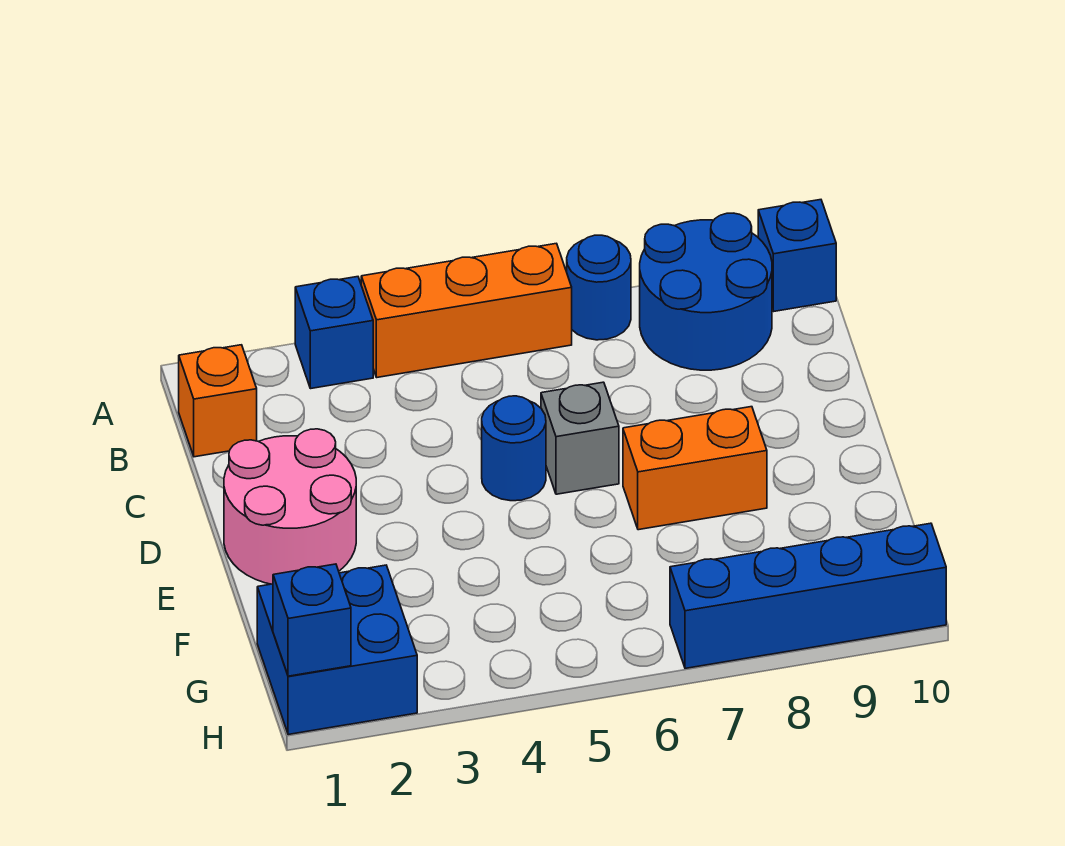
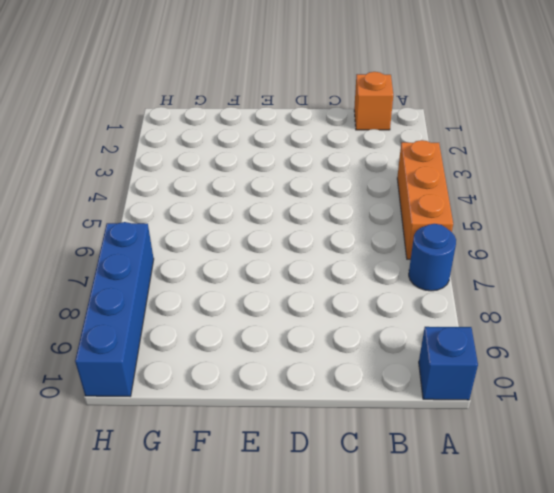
none -> blue 1x1 brick [295,277,373,389]
none -> blue 2x2 round brick [640,213,772,370]
none -> pink 2x2 round brick [224,429,356,584]

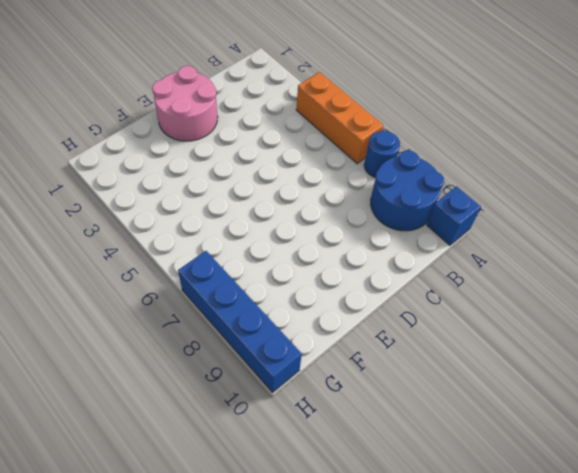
none -> blue 1x1 brick [295,277,373,389]
none -> orange 1x1 brick [179,345,257,457]
none -> blue 1x1 round brick [482,396,546,501]

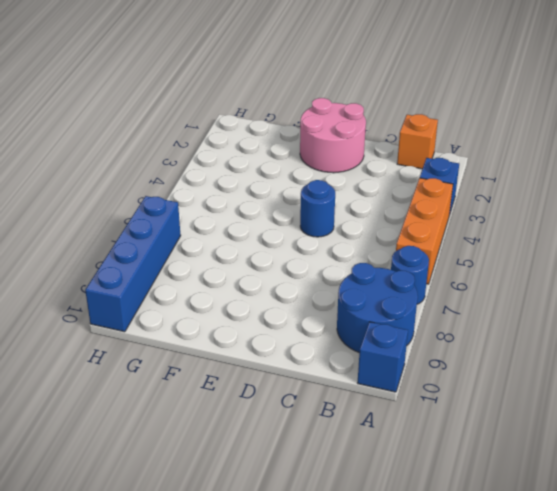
none -> grey 1x1 brick [541,382,619,494]
none -> orange 1x2 brick [623,407,767,530]
none -> blue 2x2 brick [257,565,417,735]

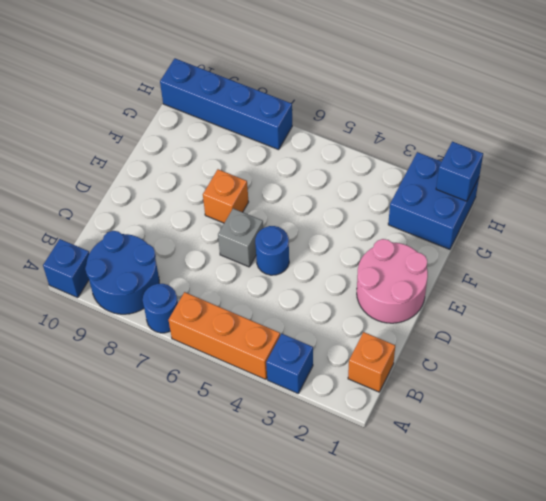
orange 1x1 brick [203,169,248,223] -> orange 1x2 brick [623,407,767,530]

